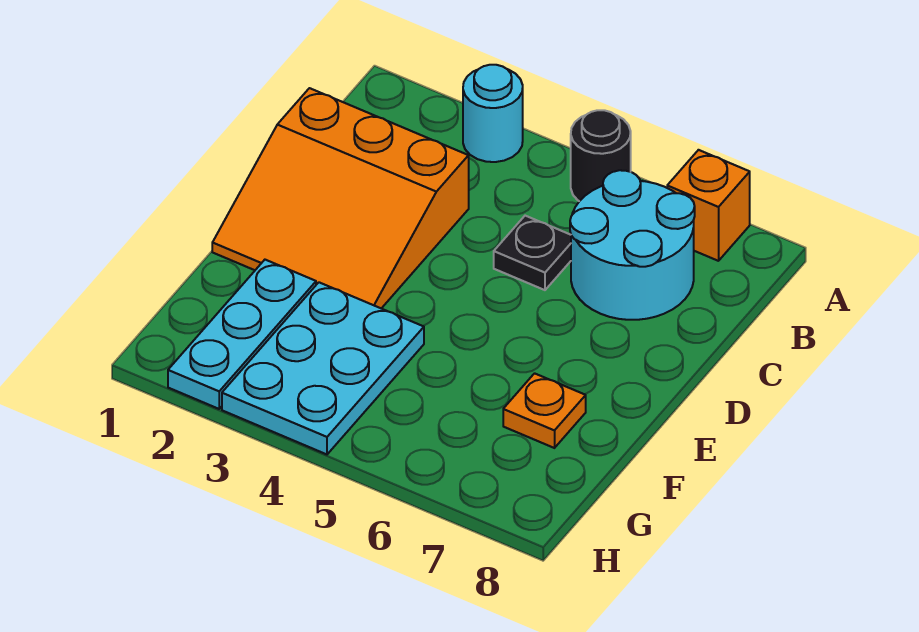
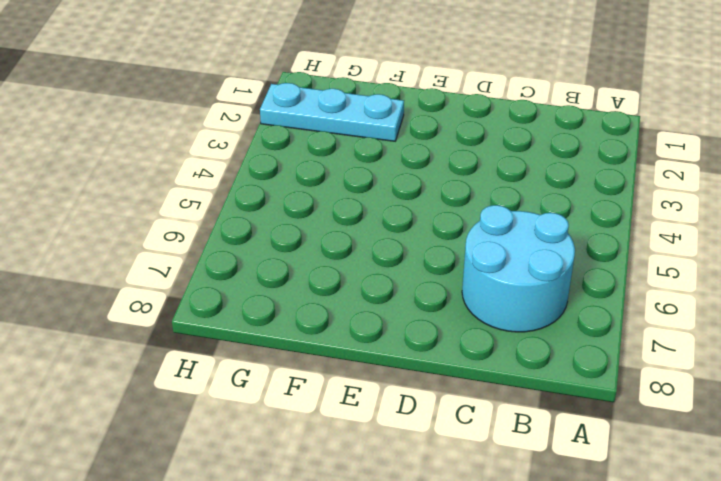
none -> cyan 1x1 round brick [463,65,523,162]
none -> black 1x1 round brick [571,110,631,201]

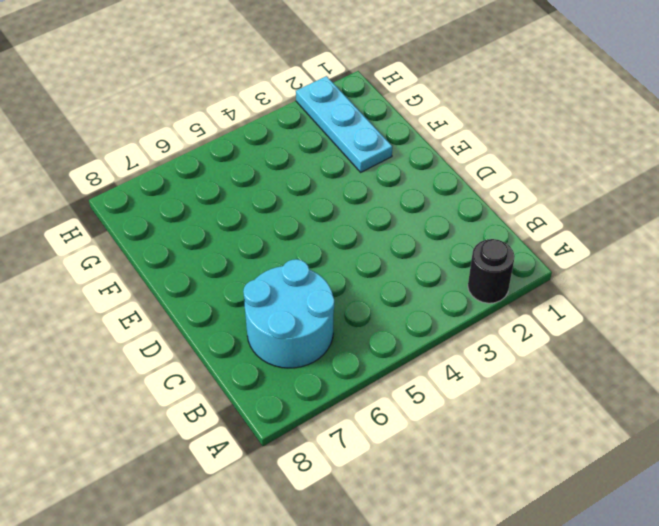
black 1x1 round brick [468,239,515,303] -> black 1x1 round brick moved to [571,110,631,201]
none -> cyan 1x1 round brick [463,65,523,162]
none -> orange 1x1 brick [667,150,750,261]

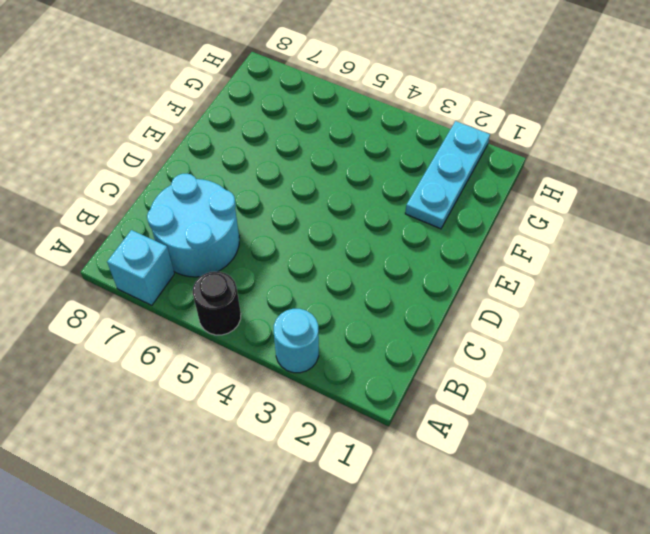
cyan 1x1 brick [107,230,174,305] -> orange 1x1 brick [667,150,750,261]
none -> orange 3x3 slope [212,88,469,308]
none -> black 1x1 plate [494,216,571,290]

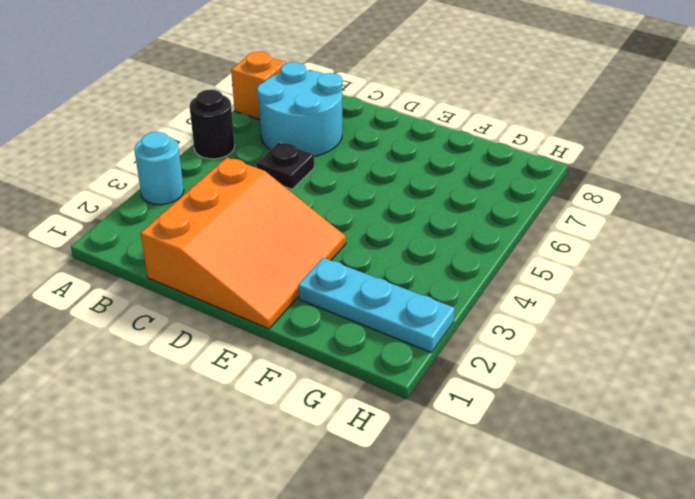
none -> cyan 2x3 plate [222,282,424,454]
none -> orange 1x1 plate [503,373,586,448]

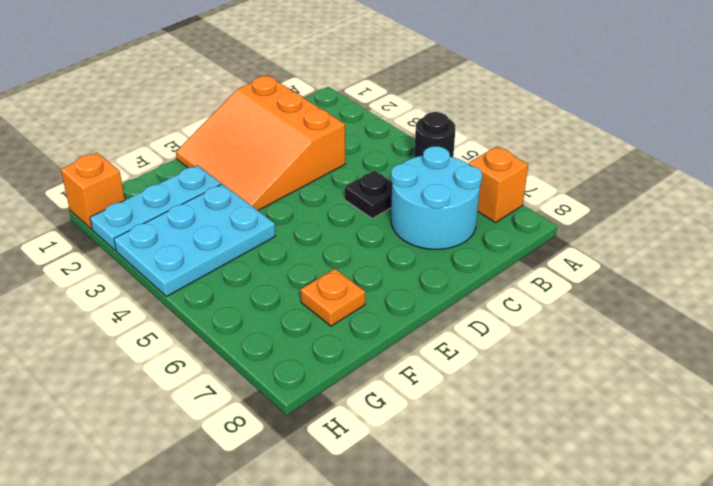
orange 1x1 brick [61,153,125,229] -> none
none -> cyan 1x1 round brick [463,65,523,162]

